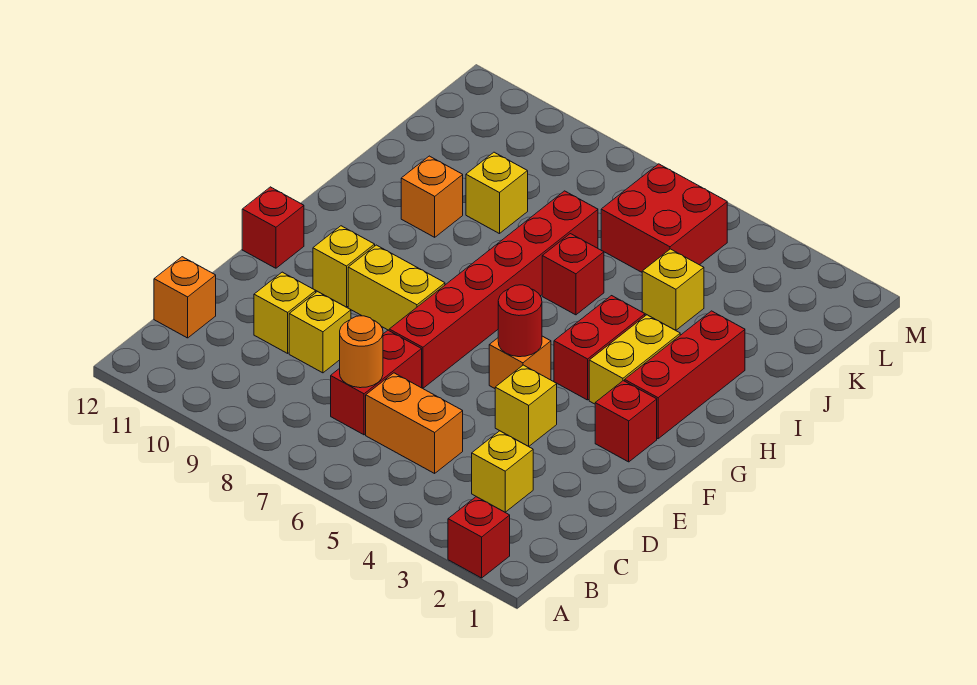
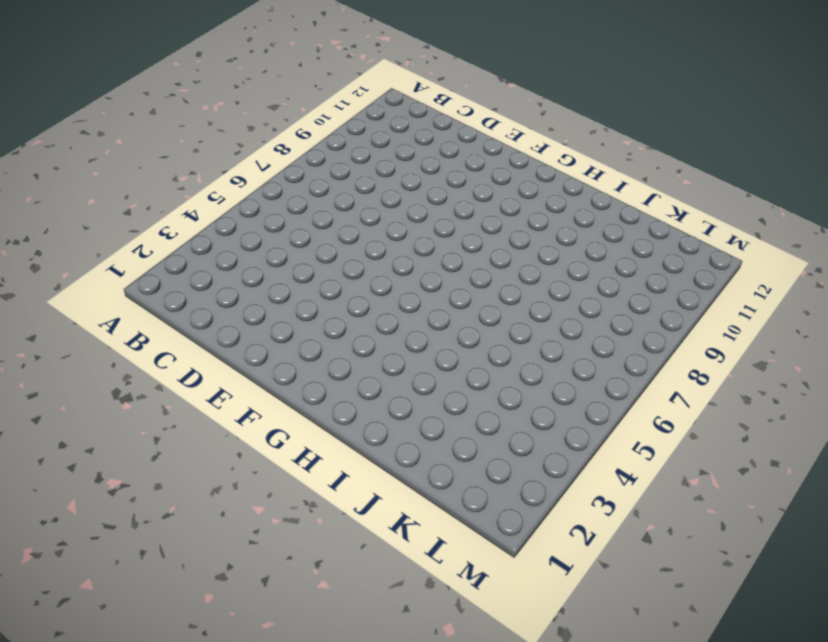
none -> red 1x1 brick [448,497,510,578]
none -> yellow 1x1 brick [472,431,533,512]
none -> orange 1x2 brick [366,373,463,473]

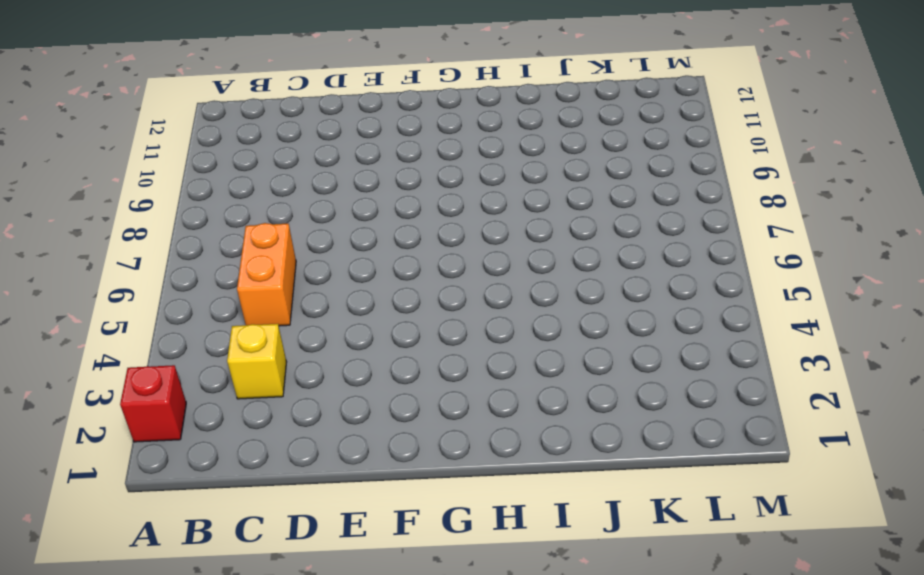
none -> red 1x2 brick [331,330,422,435]
none -> orange 1x1 brick [154,257,216,338]
none -> yellow 1x1 brick [289,291,351,373]

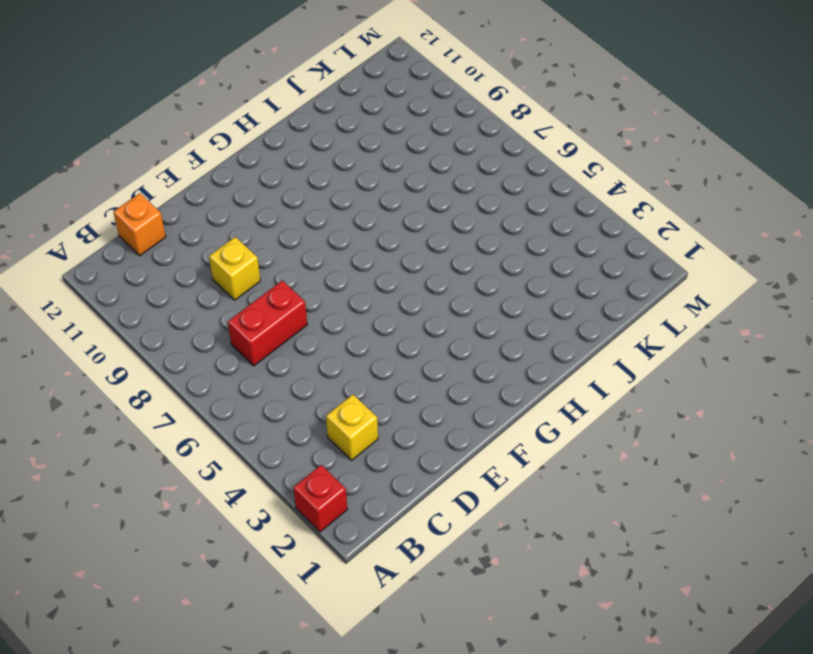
none -> orange 1x2 brick [366,373,463,473]
none -> yellow 1x1 brick [254,272,316,353]
none -> yellow 1x1 brick [495,365,557,446]

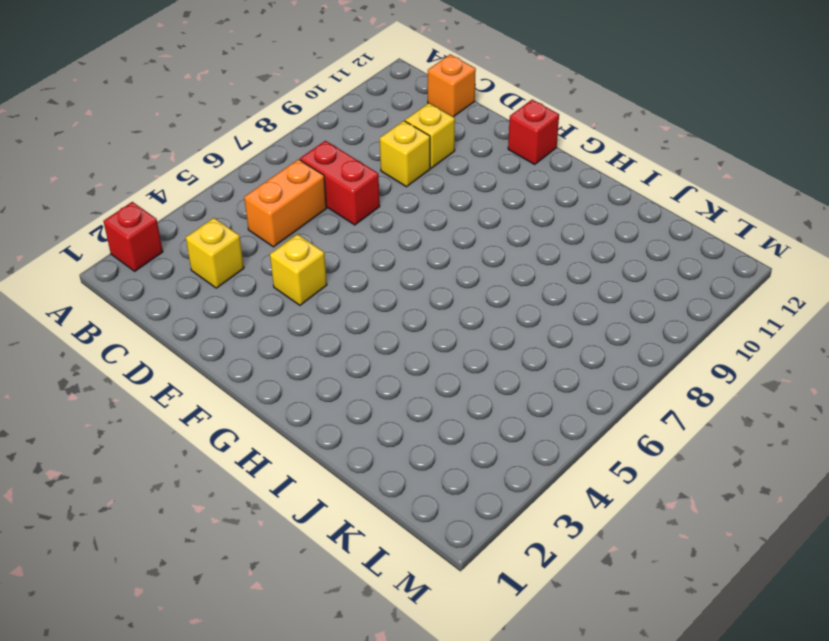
none -> red 1x6 brick [389,191,598,388]
none -> red 1x1 brick [595,381,657,462]
none -> orange 1x1 brick [489,336,551,388]

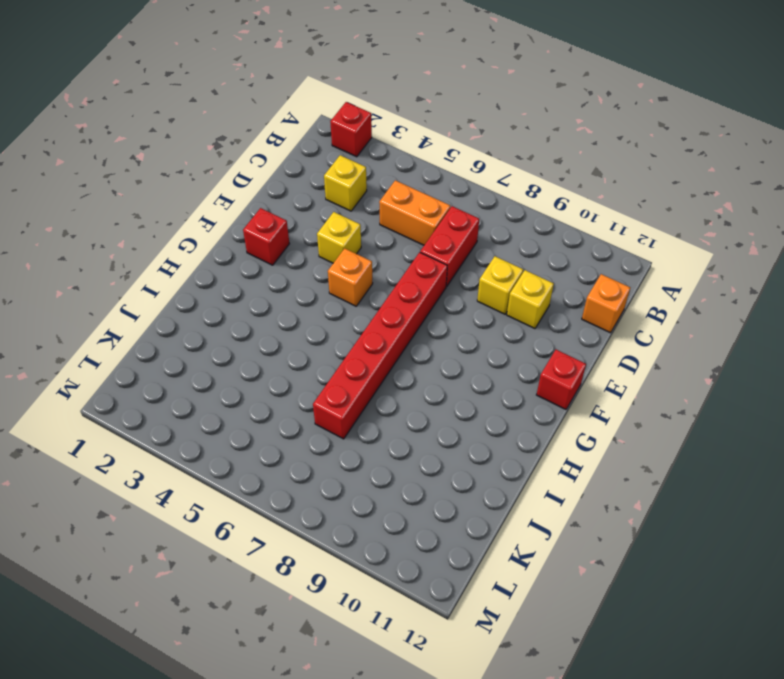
none -> yellow 1x2 brick [348,245,445,330]
none -> yellow 1x1 brick [313,226,375,307]
none -> red 1x3 brick [625,311,745,439]

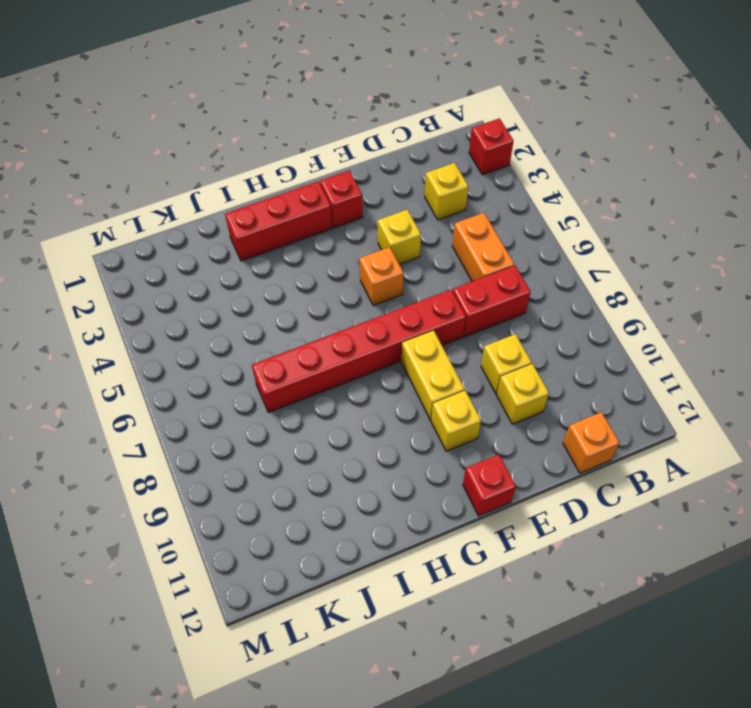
none -> yellow 1x2 brick [589,315,680,404]
none -> red 1x2 brick [554,296,645,400]
none -> red 1x1 brick [542,234,604,315]

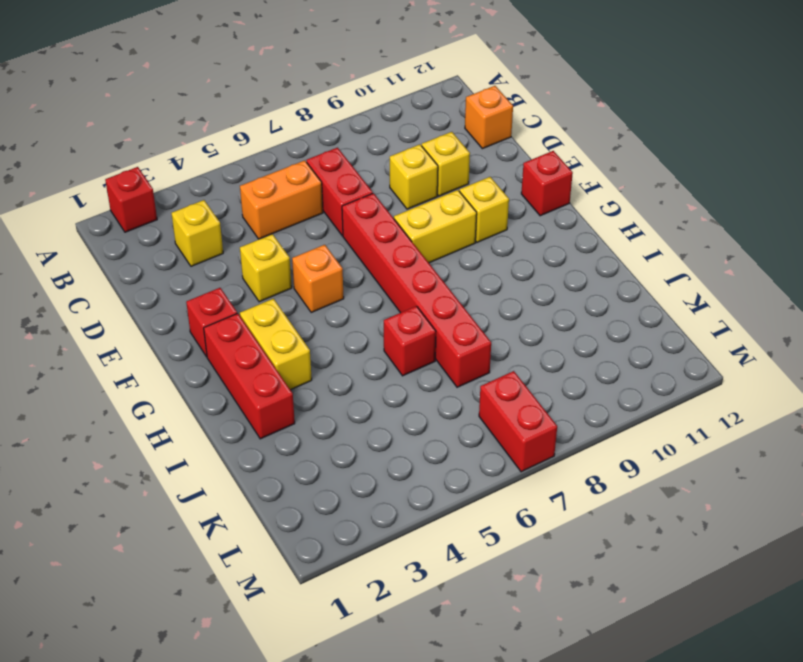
red 1x2 brick [479,371,557,472] -> red 1x2 brick moved to [554,296,645,400]
none -> orange 1x1 brick [401,156,463,237]
none -> yellow 1x1 brick [642,249,704,330]
none -> yellow 1x1 brick [466,152,528,234]

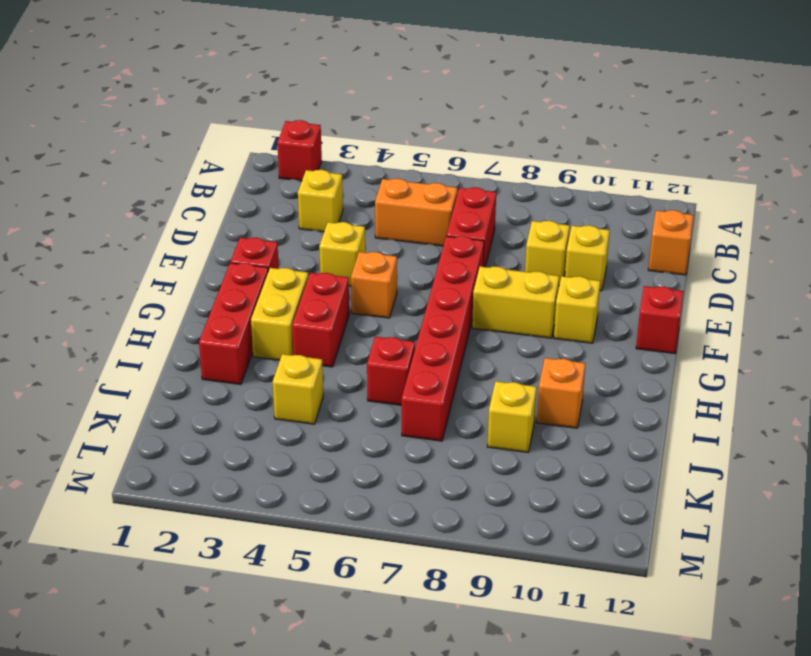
none -> red 2x2 brick [601,164,727,272]
none -> orange 1x1 round brick [340,316,383,388]
none -> red 1x1 round brick [498,285,542,357]

